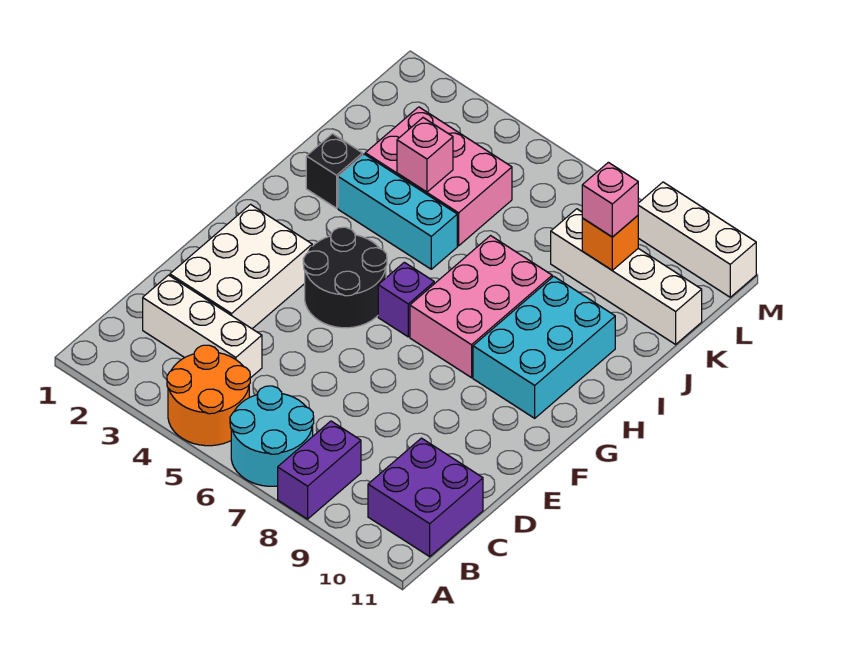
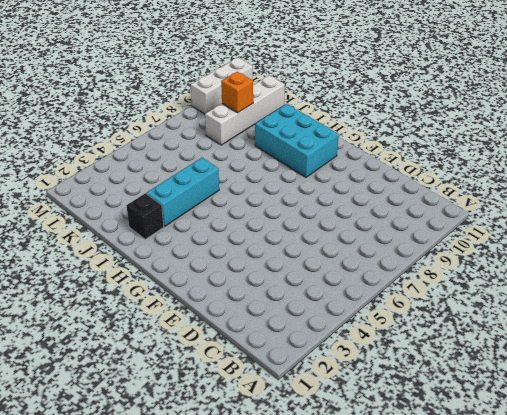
none -> orange 2x2 round brick [167,345,250,446]
none -> cyan 2x2 round brick [230,386,314,486]
none -> purple 1x2 brick [278,421,361,519]

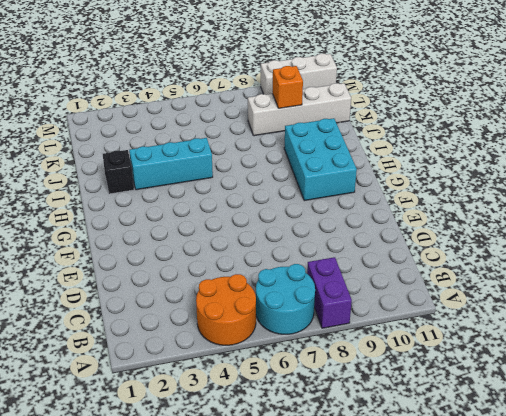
none -> purple 2x2 brick [368,438,483,557]
none -> white 1x3 brick [143,275,262,378]
none -> white 2x3 brick [170,204,312,329]

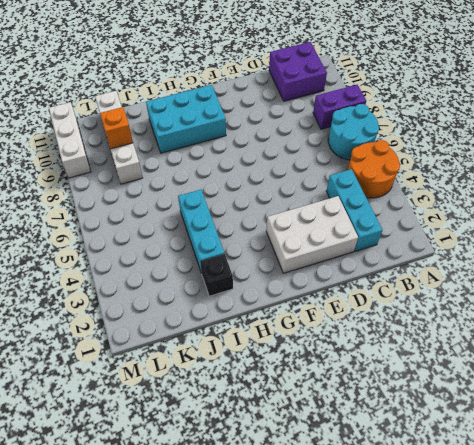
cyan 1x3 brick [326,169,382,251] -> white 1x3 brick [143,275,262,378]
none -> black 2x2 round brick [303,227,387,328]
none -> purple 1x1 brick [378,262,434,337]
none -> pink 2x3 brick [410,236,552,378]

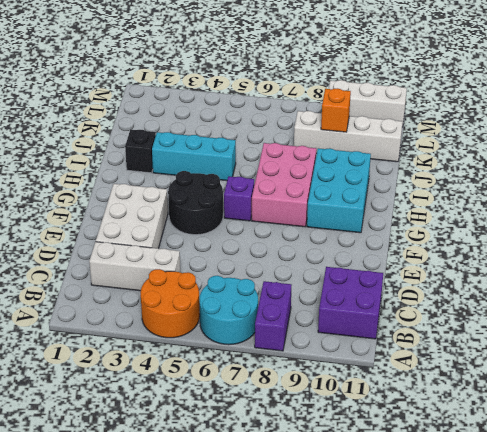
none -> pink 2x3 brick [365,107,512,246]
none -> pink 1x1 brick [397,118,453,192]
none -> pink 1x1 brick [582,162,638,237]

